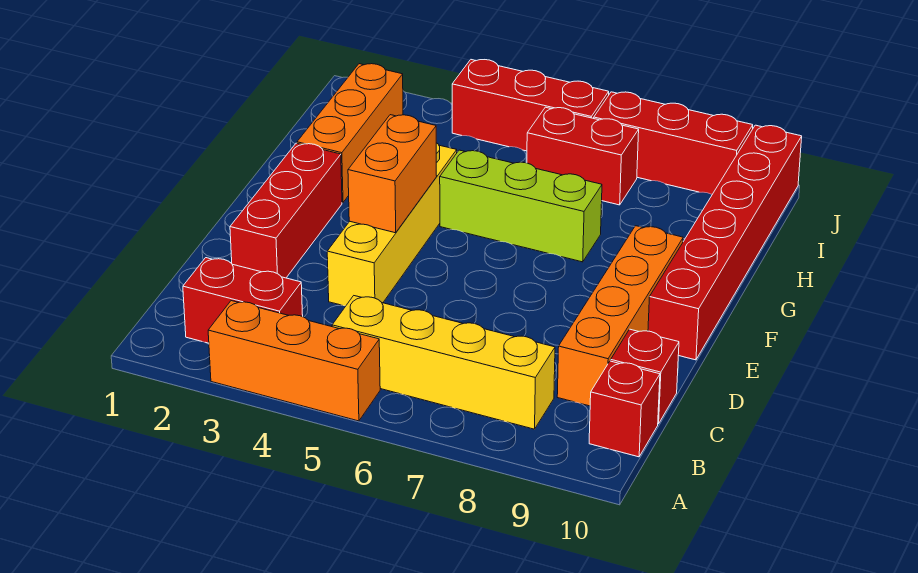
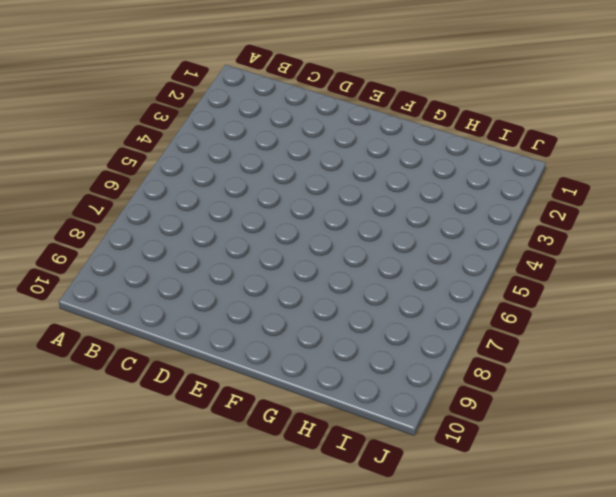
none -> orange 1x3 brick [208,301,380,421]
none -> red 1x2 brick [183,258,303,343]
none -> yellow 1x4 brick [332,296,555,429]

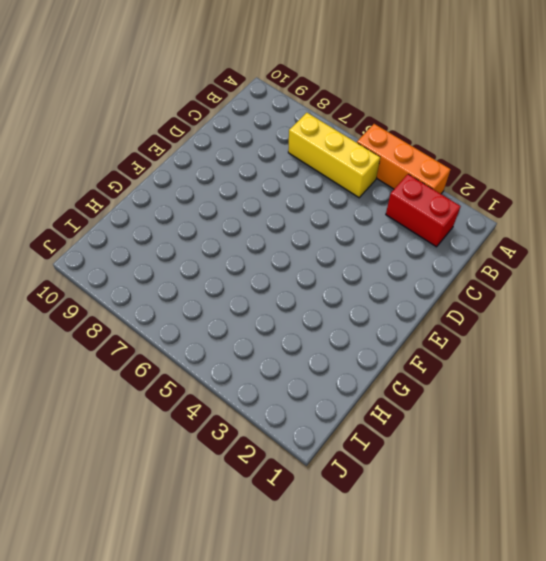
yellow 1x3 brick [288,113,380,198] -> yellow 1x4 brick [332,296,555,429]
none -> red 1x1 brick [589,361,660,457]
none -> orange 1x4 brick [557,226,683,406]
none -> red 1x1 brick [611,329,679,424]

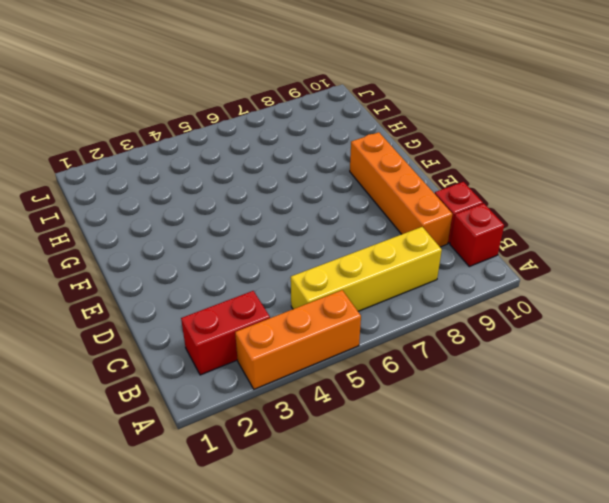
none -> red 1x3 brick [230,143,342,278]
none -> yellow 1x4 brick [327,143,457,306]
none -> red 1x6 brick [648,125,802,360]

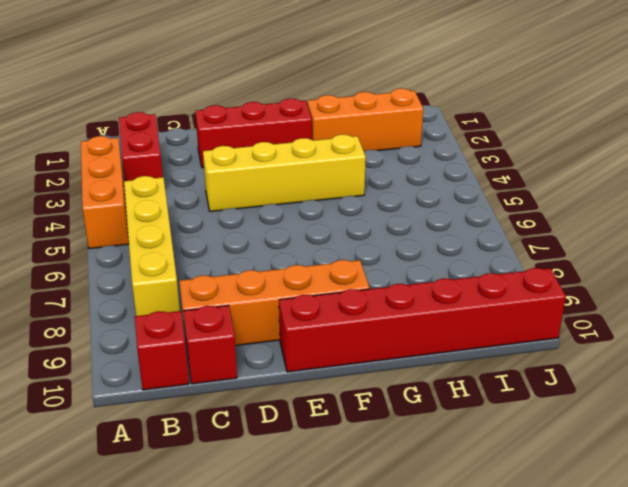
none -> lime 1x3 brick [440,150,602,262]
none -> red 1x2 brick [527,107,639,205]
none -> red 1x3 brick [452,60,609,151]

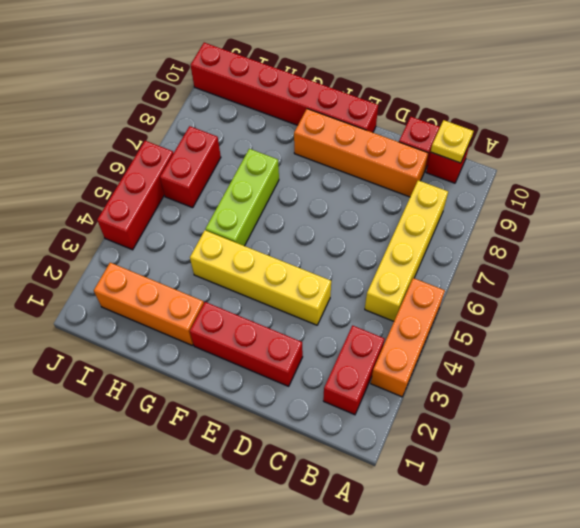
yellow 1x1 plate [431,120,473,163] -> none
none -> red 1x3 brick [594,92,753,194]
none -> orange 1x2 brick [348,115,437,233]

